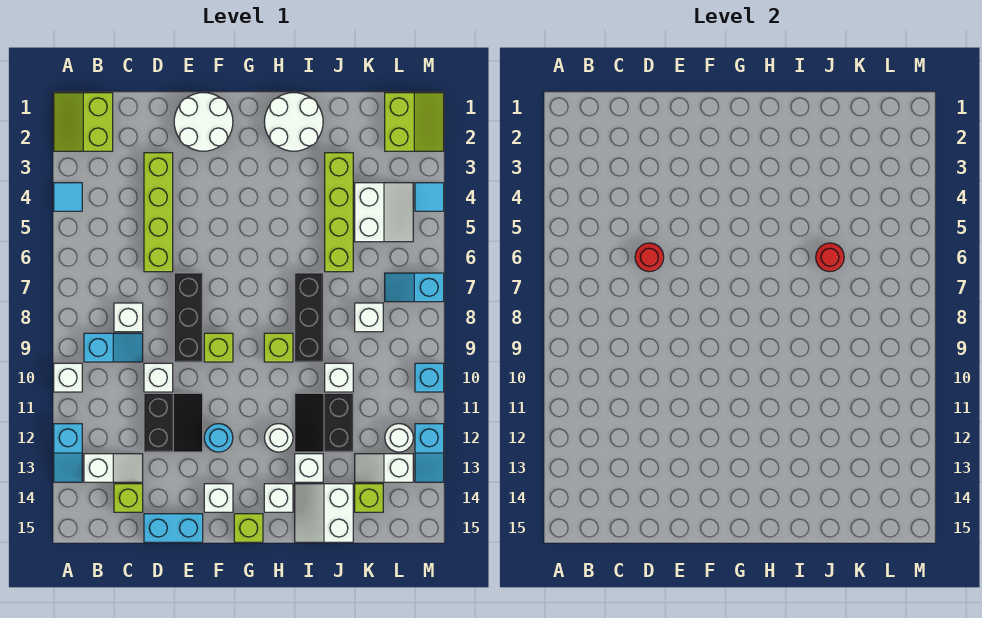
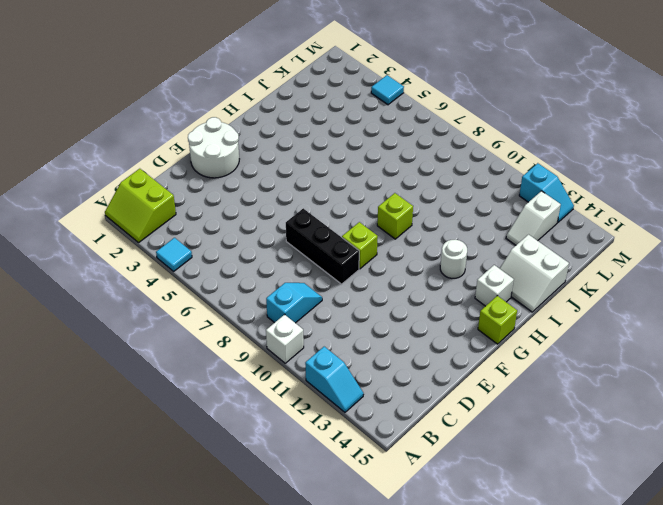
none -> white 1x2 slope [84,454,143,482]
none -> white 1x1 brick [114,303,143,332]
none -> lime 1x1 brick [114,484,143,512]
none -> lime 1x4 brick [144,153,173,272]

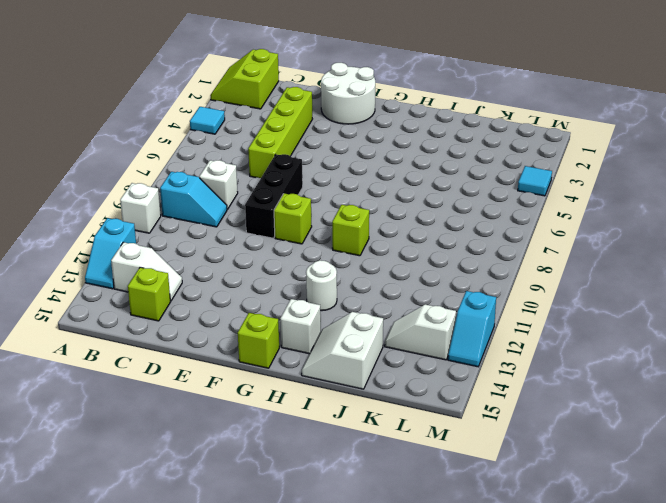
none -> white 1x1 brick [144,363,173,392]
none -> black 2x2 slope [144,393,203,452]
none -> cyan 1x2 brick [144,514,203,542]
none -> cyan 1x1 round brick [204,424,233,452]

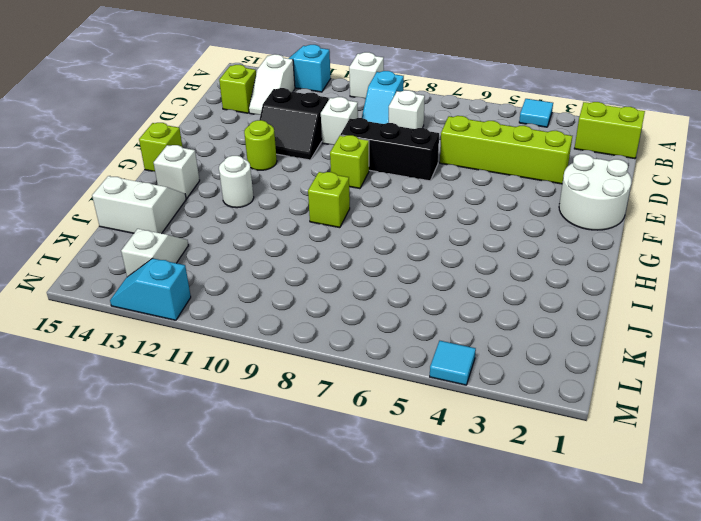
lime 1x1 round brick [244,120,277,170] -> cyan 1x1 round brick [204,424,233,452]
none -> cyan 1x2 brick [144,514,203,542]
none -> white 1x1 brick [204,484,233,512]
none -> white 2x2 round brick [264,93,323,151]
none -> black 1x3 brick [295,273,323,362]

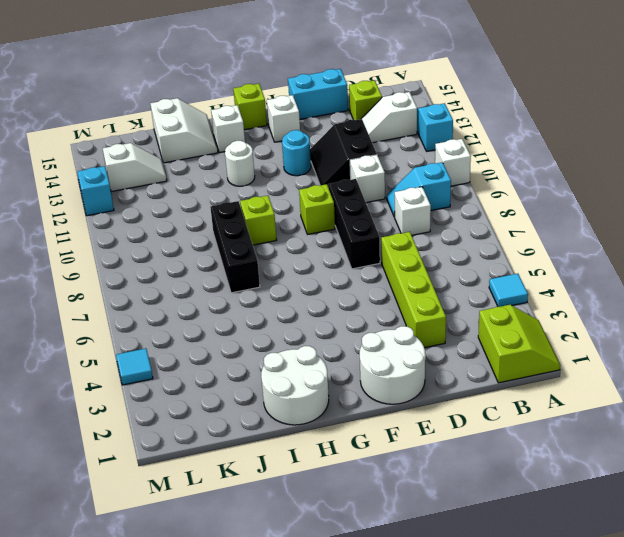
none -> black 2x2 slope [295,393,353,452]
none -> white 1x1 brick [295,454,323,482]
none -> lime 1x4 brick [325,153,353,272]
none -> white 1x1 brick [325,363,353,392]

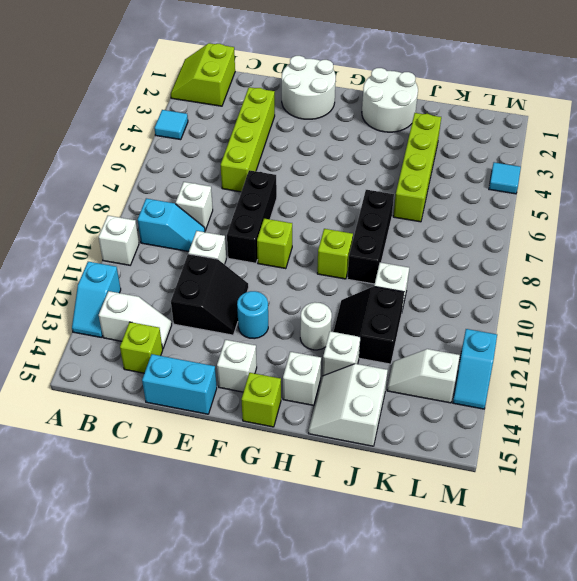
none -> white 2x2 slope [355,183,413,242]
none -> white 1x1 brick [355,303,383,332]
none -> lime 1x1 brick [355,484,383,512]
none -> lime 2x2 slope [385,93,444,151]

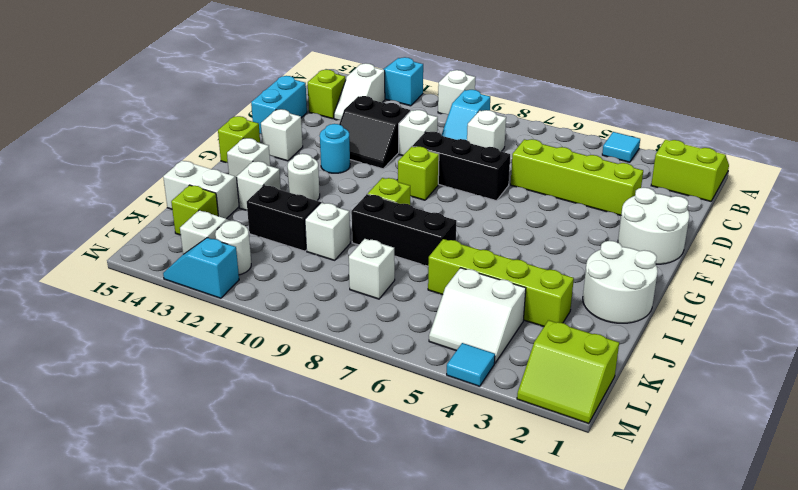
none -> cyan 1x2 slope [385,273,444,302]
none -> cyan 1x1 brick [415,363,444,392]
none -> red 1x1 round brick [635,243,664,272]
none -> red 1x1 round brick [816,243,844,272]

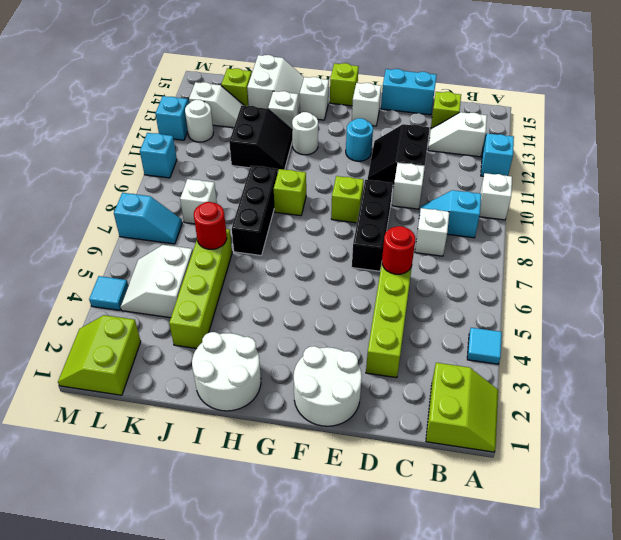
none -> white 1x1 brick [325,363,353,392]

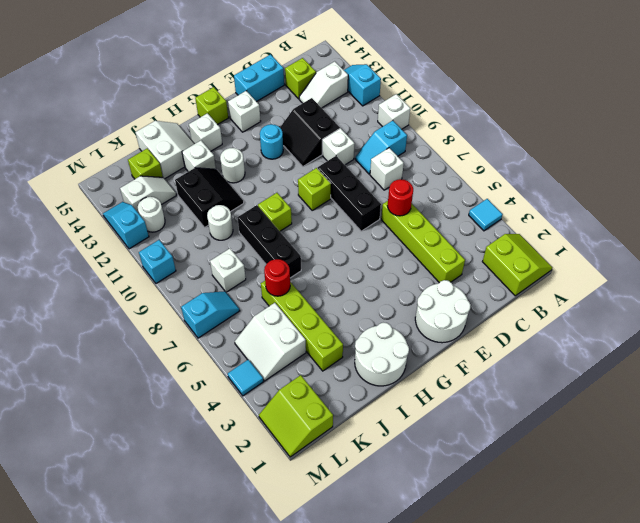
white 1x1 round brick [207,205,233,240] -> white 1x1 brick [325,363,353,392]

